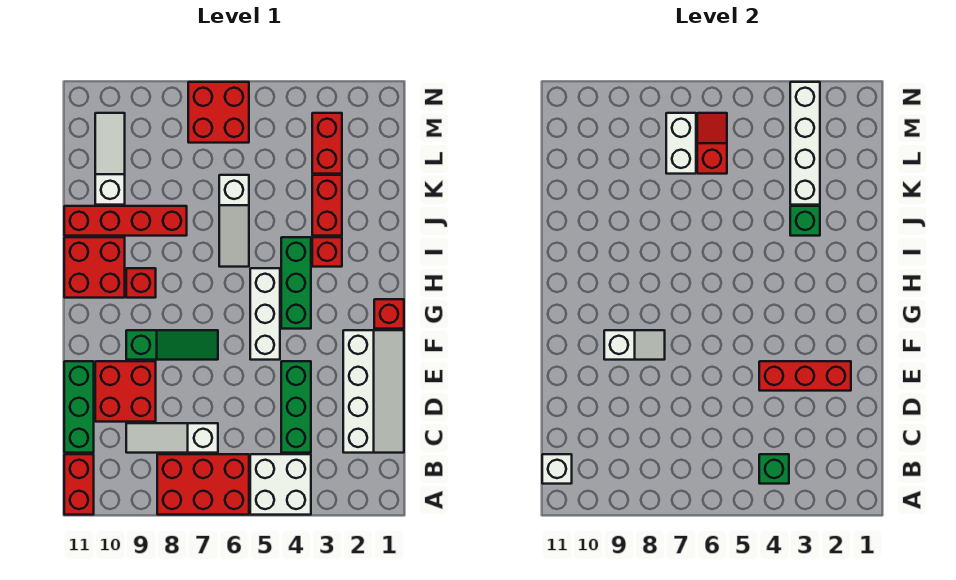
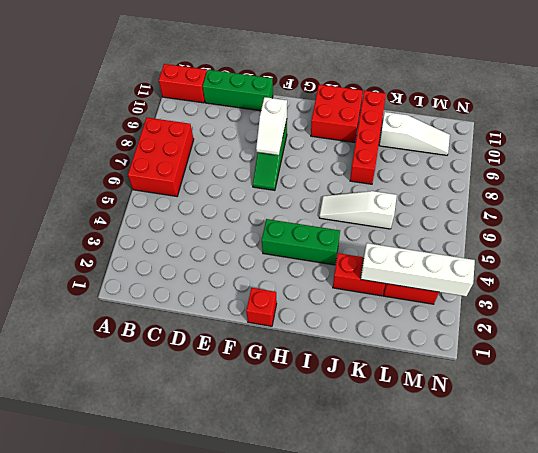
none -> white 2x2 brick [250,454,311,515]
none -> white 2x4 slope [343,330,404,453]
none -> green 1x3 brick [281,361,311,453]

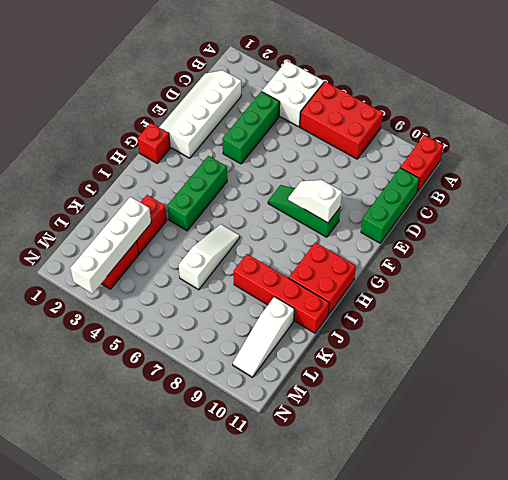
none -> white 1x3 slope [126,423,218,453]
none -> red 2x2 brick [95,361,156,422]
none -> white 1x3 brick [250,268,280,360]

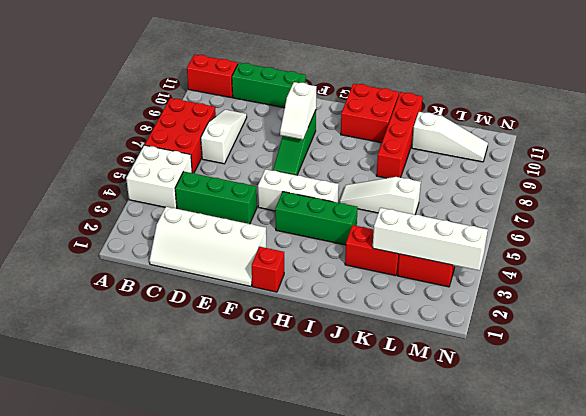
none -> red 2x2 brick [95,361,156,422]
none -> red 1x1 brick [126,268,156,298]
none -> red 1x1 brick [312,237,342,267]

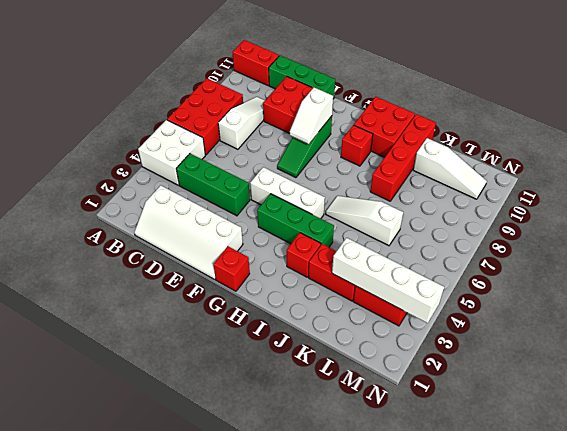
none -> red 2x2 brick [188,82,249,143]
none -> green 1x1 brick [759,454,789,484]
none -> white 1x1 brick [542,454,572,484]

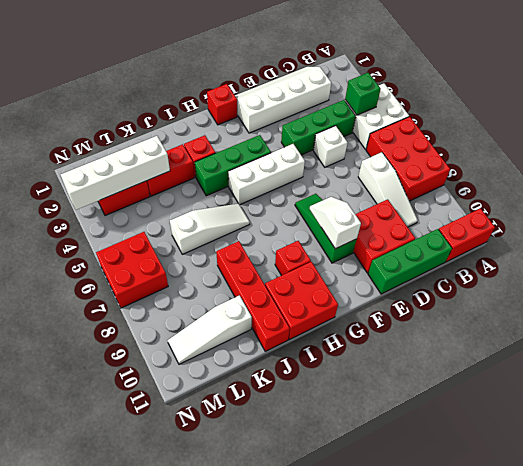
white 1x1 brick [313,126,347,167] -> white 1x1 brick moved to [542,454,572,484]
none -> red 1x3 brick [759,361,851,391]
none -> green 1x1 brick [790,206,820,236]
none -> red 1x2 slope [697,113,727,174]

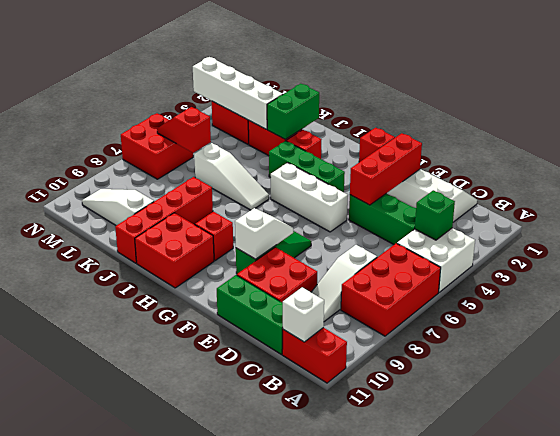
green 1x2 brick [267,84,319,139] -> green 1x1 brick [790,206,820,236]
none -> white 1x2 brick [666,113,696,174]

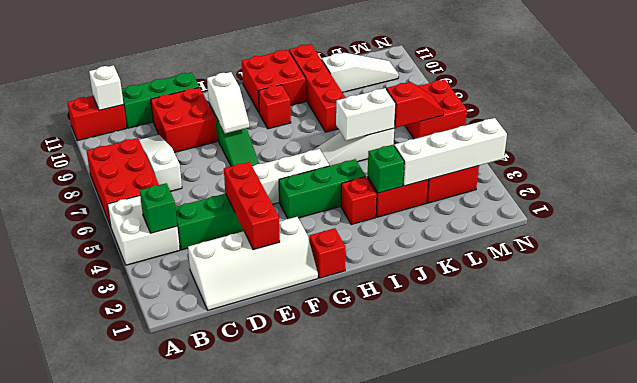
white 1x2 brick [336,88,396,141] -> white 1x2 brick moved to [666,113,696,174]

